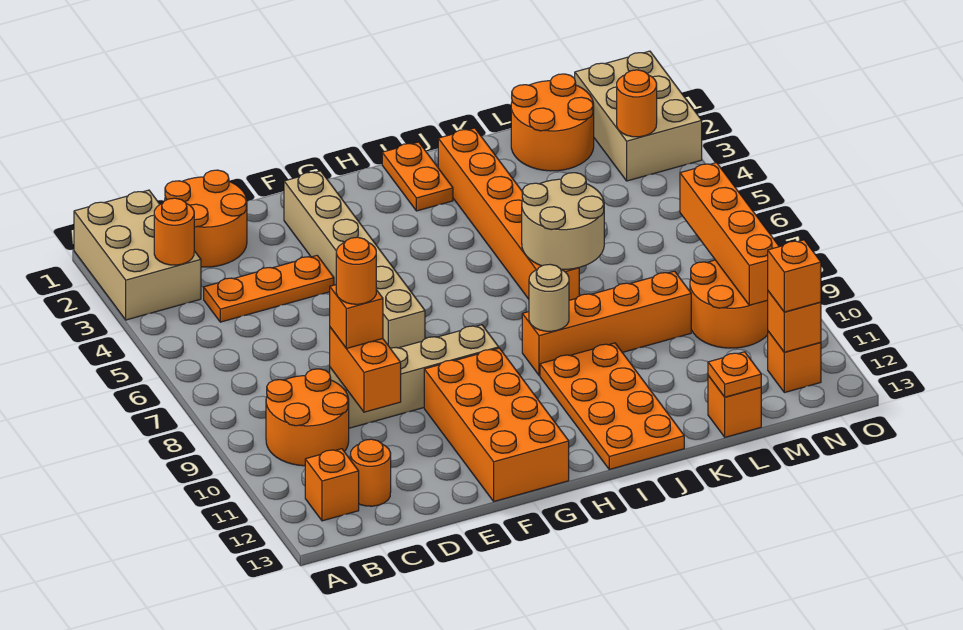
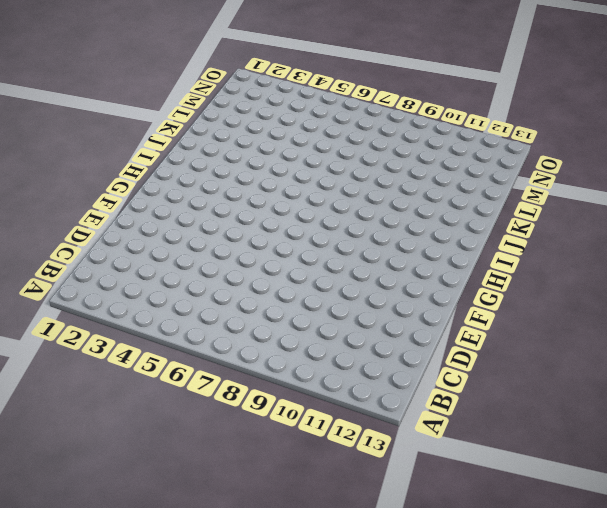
none -> tan 2x3 brick [74,190,201,320]
none -> orange 2x2 round brick [266,369,349,466]
none -> orange 1x1 brick [305,449,359,521]

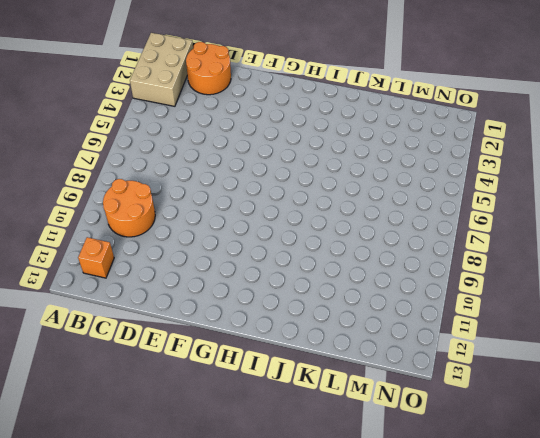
none -> orange 1x3 plate [204,256,334,322]
none -> orange 1x1 round brick [350,439,391,506]
none -> tan 1x4 brick [330,325,499,428]

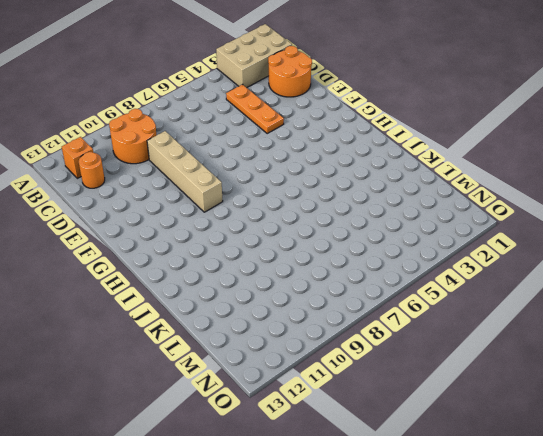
none -> tan 1x6 brick [284,171,425,348]
none -> orange 2x4 brick [424,348,569,501]
none -> orange 1x2 plate [382,142,453,211]

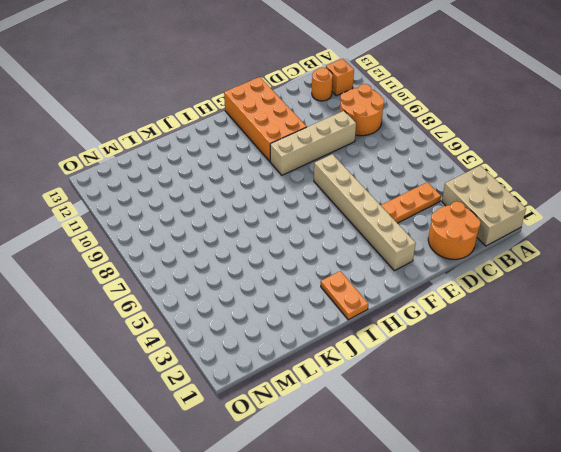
none -> orange 1x4 brick [522,271,691,376]
none -> orange 2x4 plate [540,343,684,469]
none -> orange 1x6 brick [438,128,579,300]

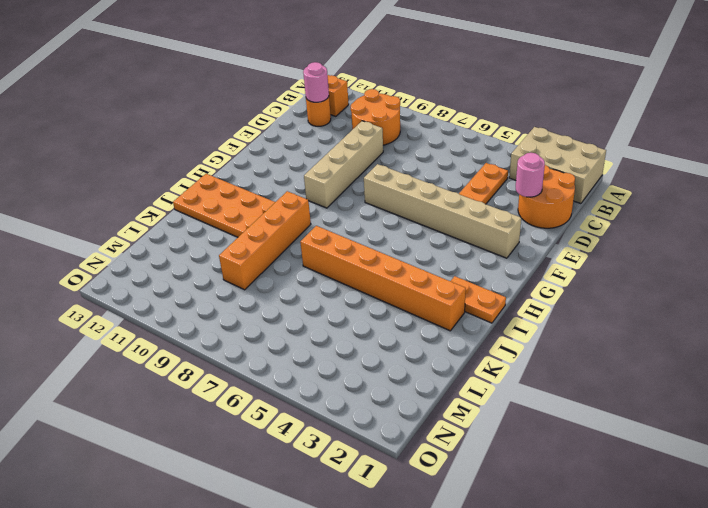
pink 1x1 round brick [303,62,329,102] -> none
pink 1x1 round brick [516,153,545,197] -> none
none -> orange 2x4 brick [424,348,569,501]
none -> orange 2x2 round brick [511,74,594,171]
none -> orange 1x1 brick [708,376,761,437]

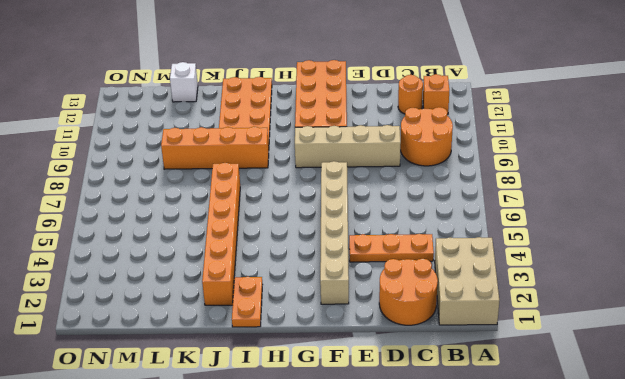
white 1x1 brick [170,62,198,102] -> orange 1x1 brick [708,376,761,437]
none -> orange 2x2 round brick [511,74,594,171]
none -> orange 2x2 round brick [690,260,768,348]
none -> tan 2x3 brick [575,51,702,181]

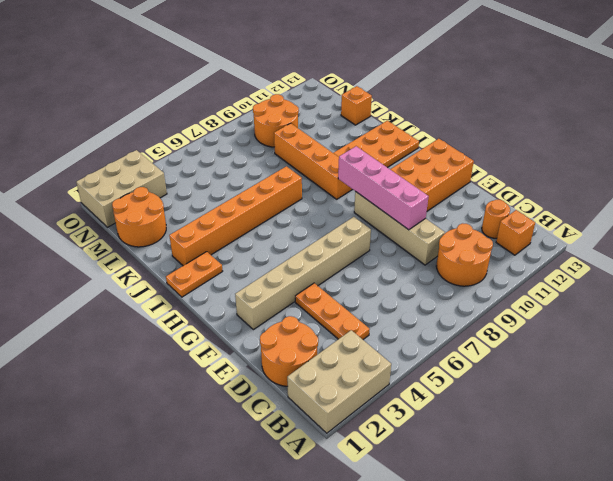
pink 1x4 brick [338,146,429,230] -> none
none -> orange 1x1 brick [768,331,821,393]
none -> orange 1x1 round brick [154,198,194,265]
none -> orange 1x2 brick [330,327,401,412]

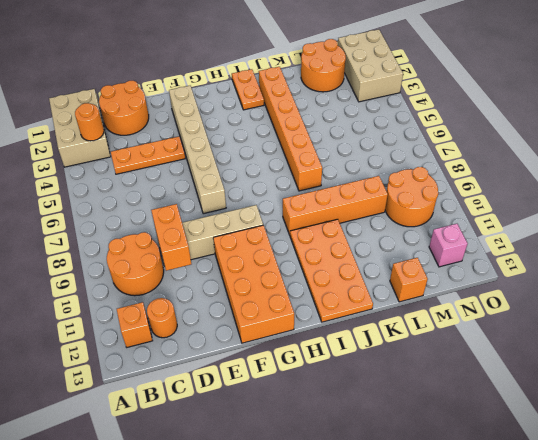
pink 1x1 brick [429,224,468,267] -> orange 1x1 brick [768,331,821,393]
none -> tan 1x1 round brick [529,264,569,331]
none -> tan 2x2 round brick [522,173,604,269]
none -> orange 1x1 plate [708,352,761,397]

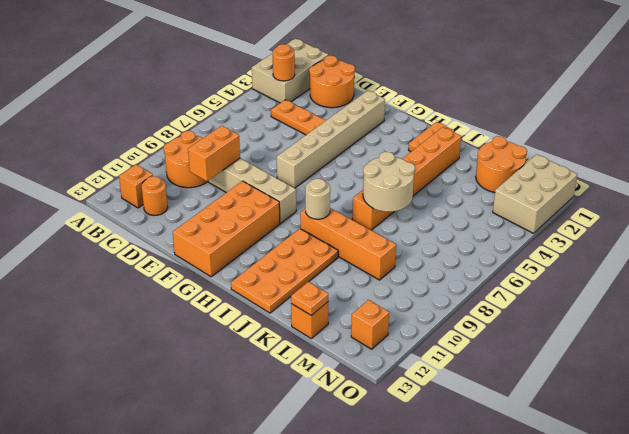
none -> orange 2x2 round brick [690,260,768,348]
none -> orange 1x1 round brick [617,70,657,137]
none -> orange 1x4 brick [680,163,779,305]

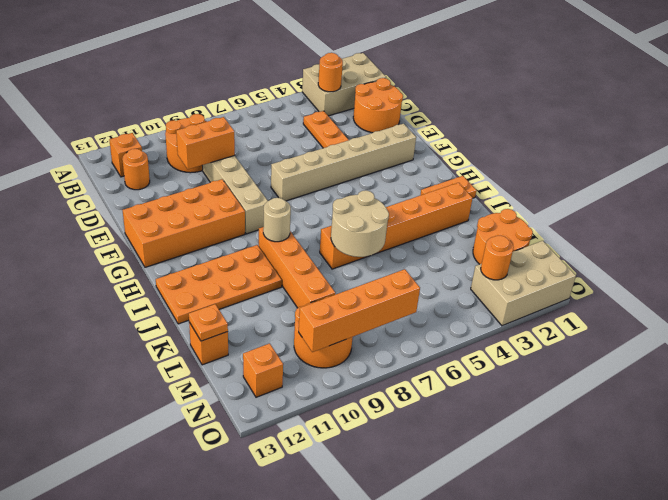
none -> orange 1x1 brick [768,291,821,352]
none -> orange 1x1 brick [330,285,383,348]
none -> orange 1x1 brick [768,240,821,312]

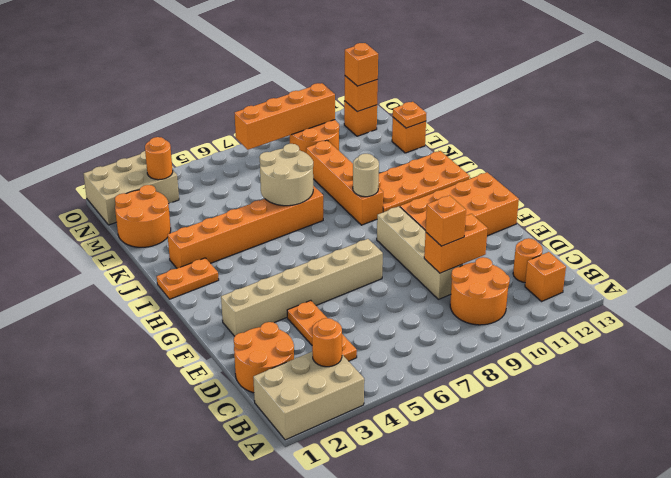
none -> orange 1x1 round brick [336,237,376,304]

